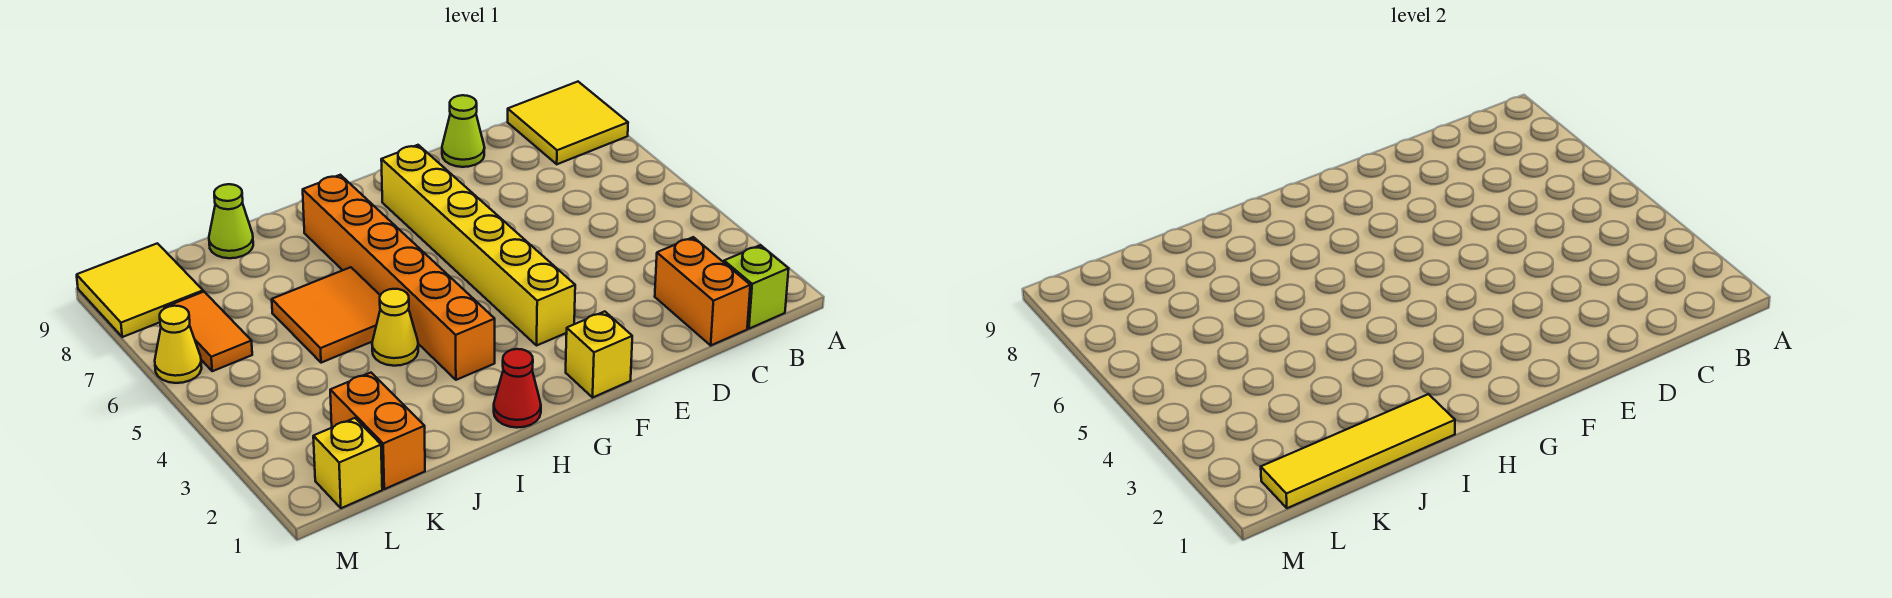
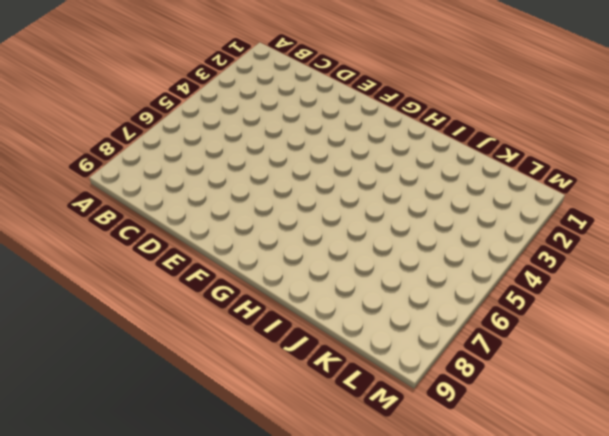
none -> yellow 2x2 tile [508,82,628,164]
none -> lime 1x1 brick [724,245,789,329]
none -> orange 1x2 brick [655,237,750,345]

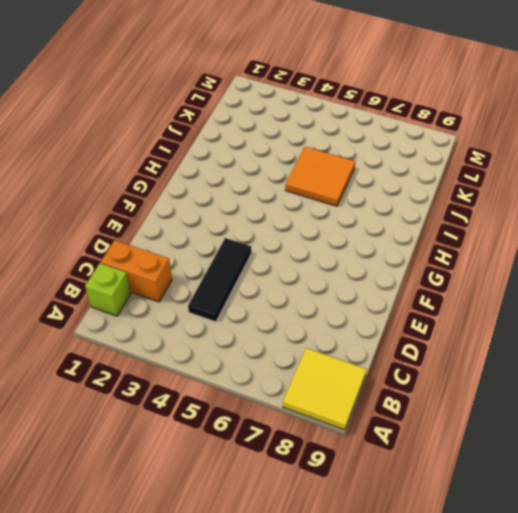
black 1x3 tile [188,238,251,322] -> none
none -> lime 1x1 cone [442,95,484,167]
none -> yellow 1x1 brick [566,311,632,397]
none -> yellow 1x6 brick [381,145,575,345]

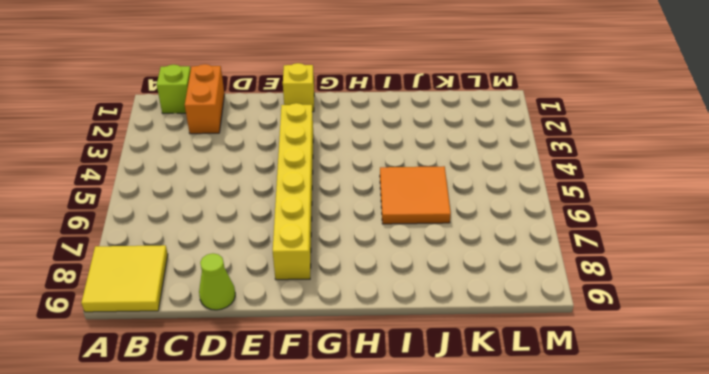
none -> red 1x1 cone [494,349,541,428]
none -> orange 1x6 brick [303,175,495,380]
none -> yellow 1x1 cone [372,289,418,366]

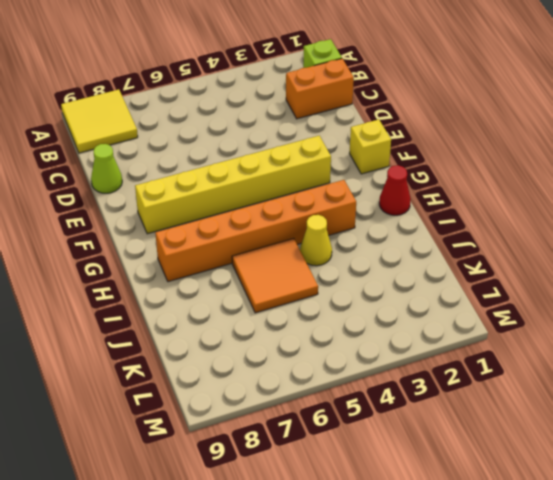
none -> lime 1x1 cone [209,184,253,258]
none -> orange 1x2 brick [330,373,425,489]
none -> yellow 1x1 brick [313,418,382,508]

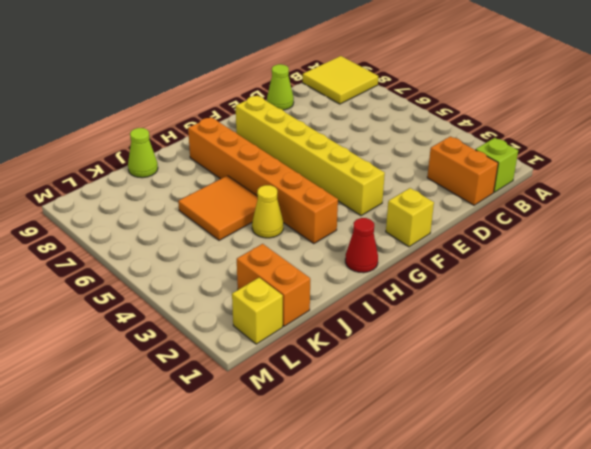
none -> orange 1x2 tile [165,292,252,371]
none -> yellow 2x2 tile [77,243,203,337]
none -> yellow 1x1 cone [155,306,202,383]

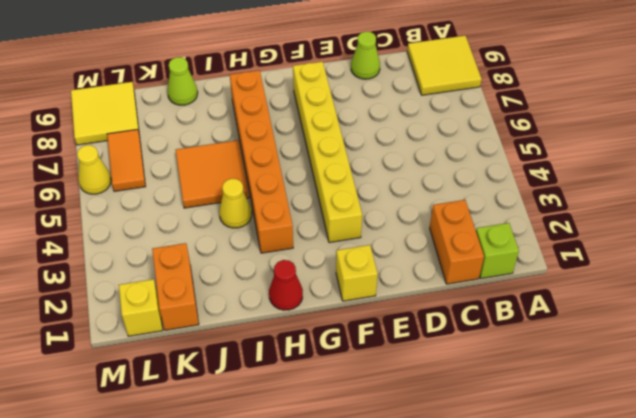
none -> yellow 1x4 tile [1261,394,1455,508]

